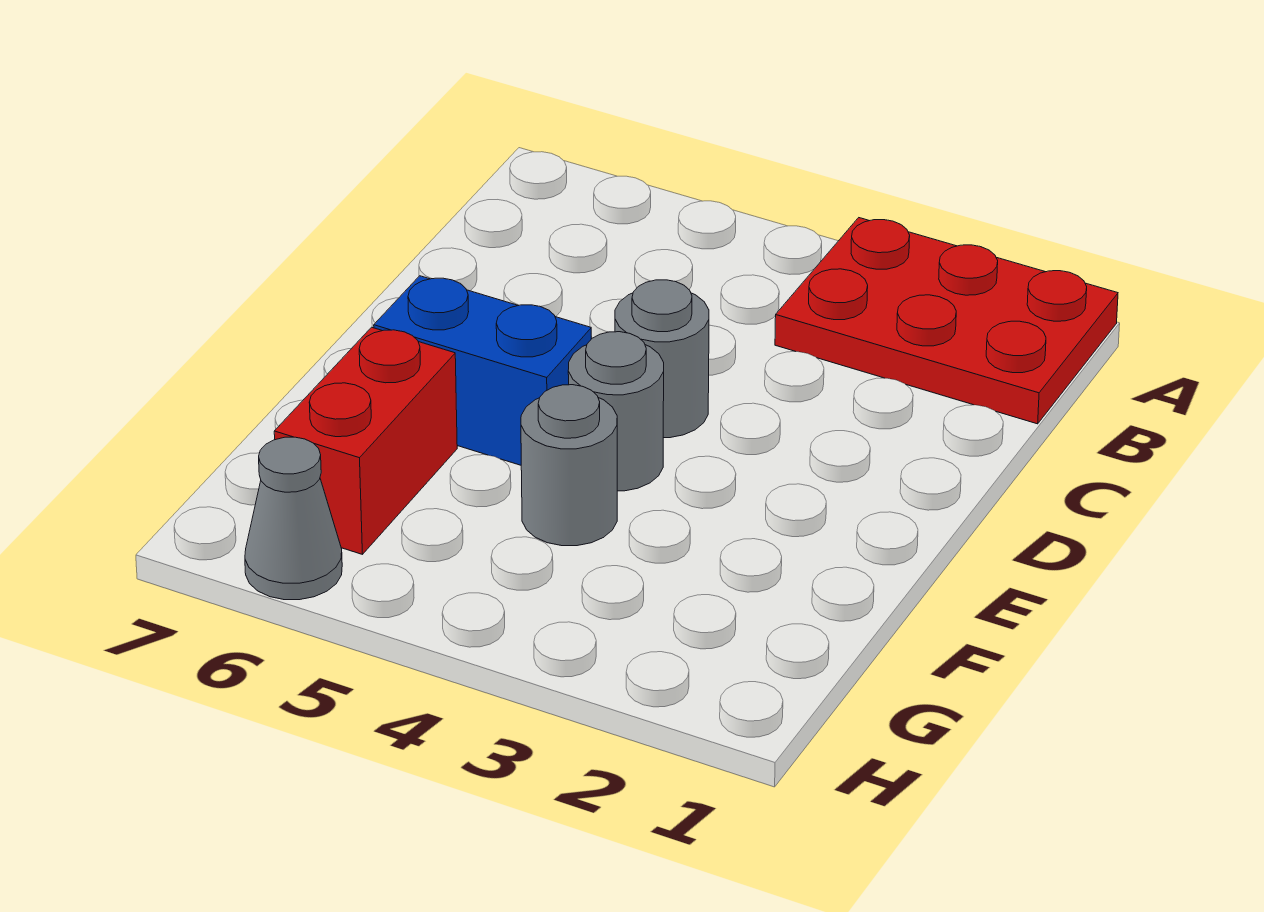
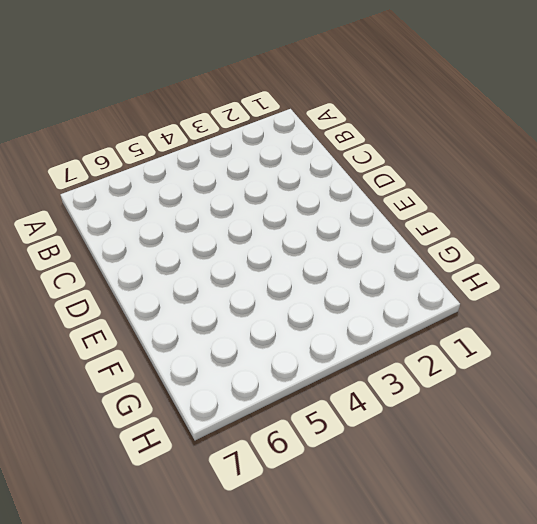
none -> red 2x3 plate [775,218,1118,424]
none -> grey 1x1 round brick [615,280,709,438]

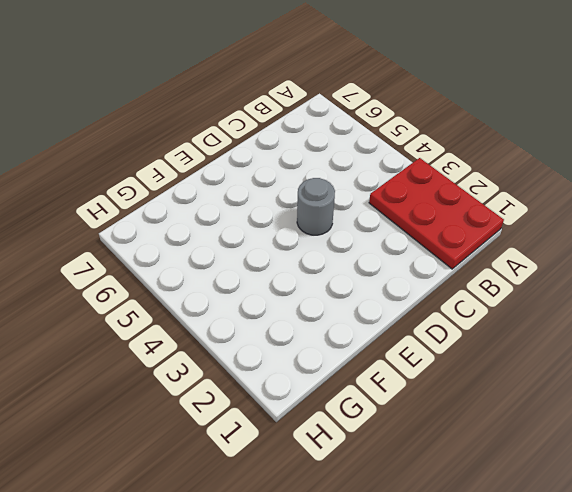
none -> grey 1x1 round brick [568,332,664,491]
none -> blue 1x2 brick [374,276,591,465]

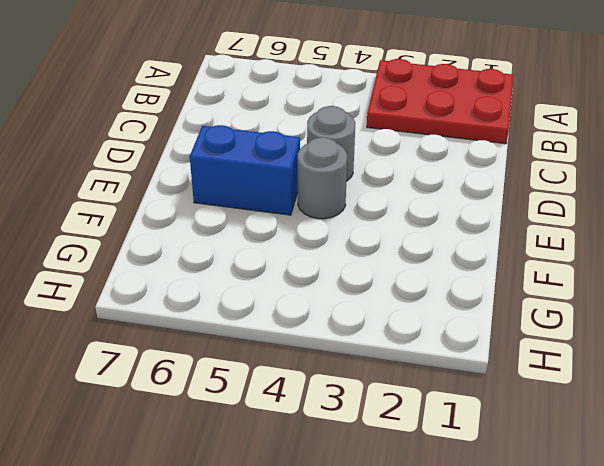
none -> grey 1x1 round brick [521,385,617,546]
none -> red 1x2 brick [274,327,457,554]

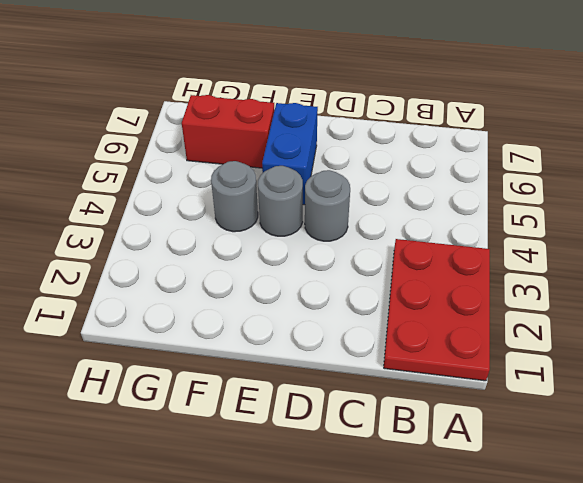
none -> grey 1x1 cone [245,437,342,600]

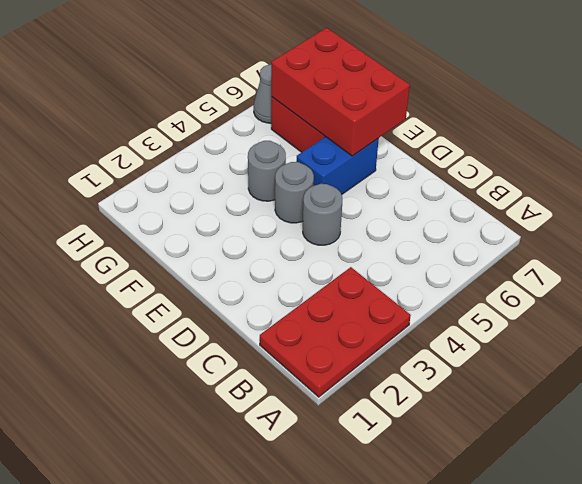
red 2x3 brick [271,28,410,156] -> none

